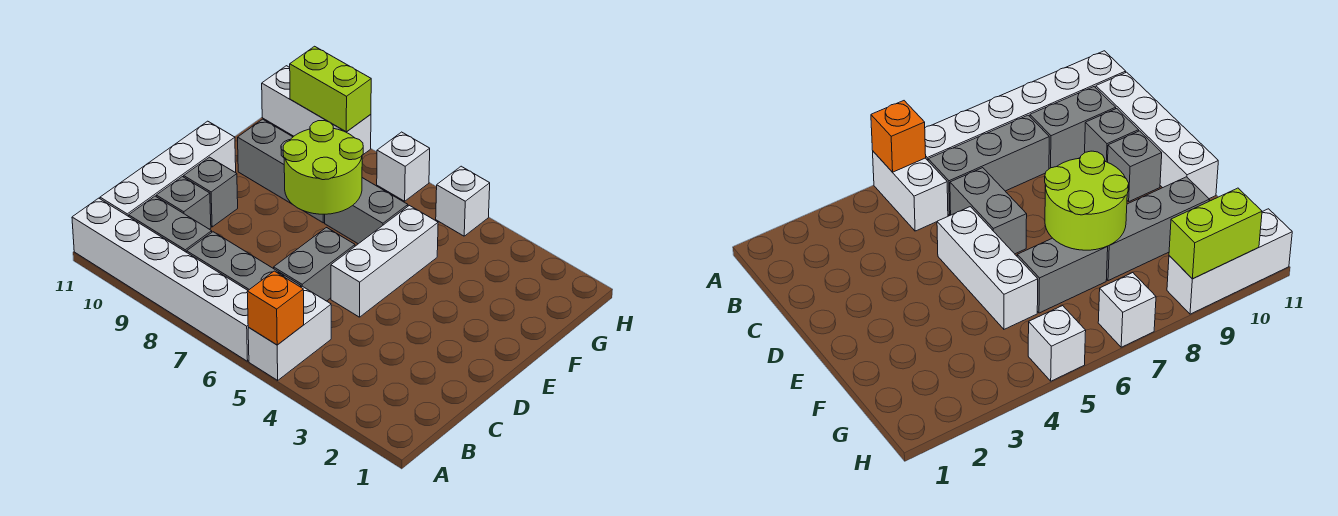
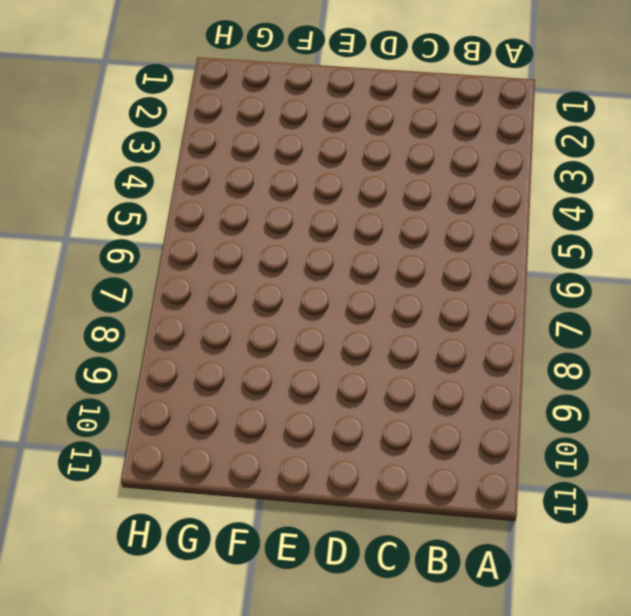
none -> white 1x2 brick [248,286,331,380]
none -> white 1x6 brick [72,198,249,361]
none -> grey 1x3 brick [187,232,301,290]

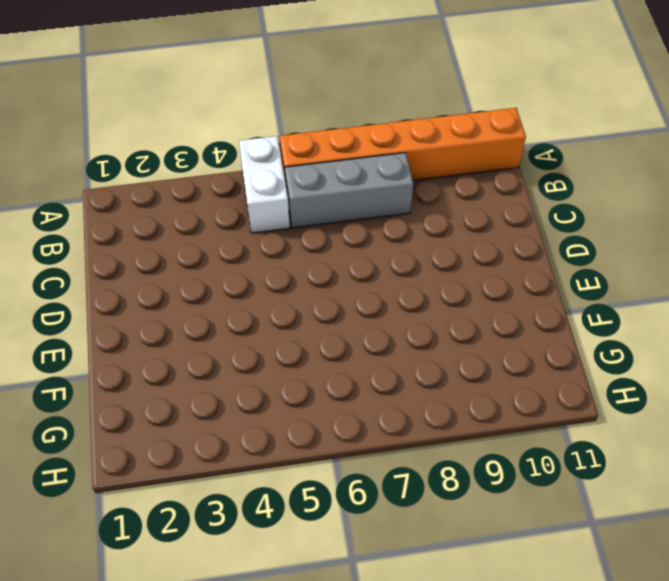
orange 1x6 brick [280,108,526,183] -> white 1x6 brick [72,198,249,361]
none -> grey 1x2 brick [129,196,212,252]
none -> white 1x4 brick [100,121,236,216]
none -> grey 1x2 brick [274,228,355,301]

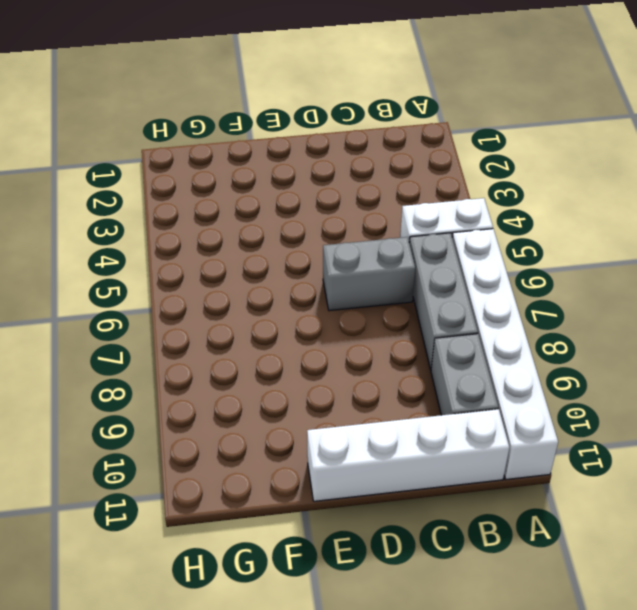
none -> grey 1x1 brick [156,177,211,229]
none -> white 1x3 brick [331,206,438,317]
none -> grey 1x1 brick [184,157,238,227]

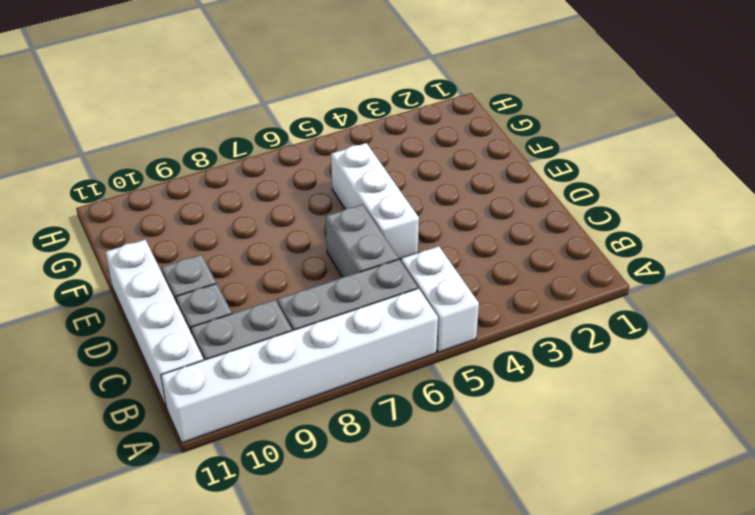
none -> grey 1x2 brick [325,178,408,244]
none -> grey 1x3 brick [238,119,325,223]
none -> white 1x1 brick [436,166,490,236]

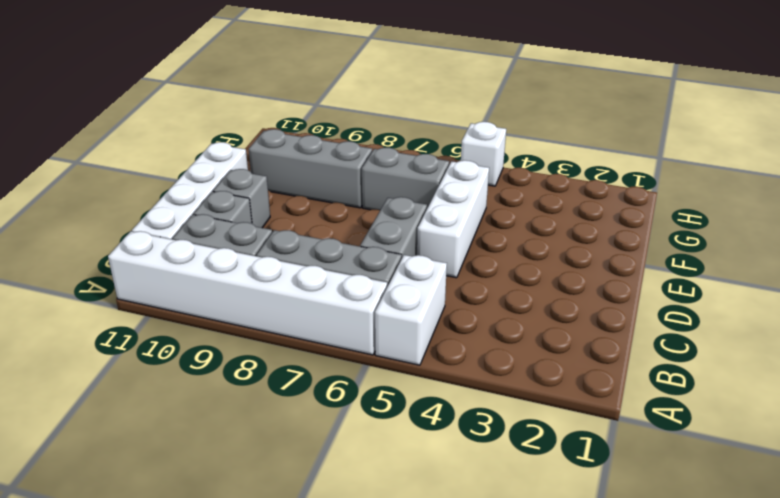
none -> white 1x1 brick [377,132,430,201]
none -> white 1x3 brick [262,66,371,155]
none -> orange 1x1 brick [247,271,304,345]

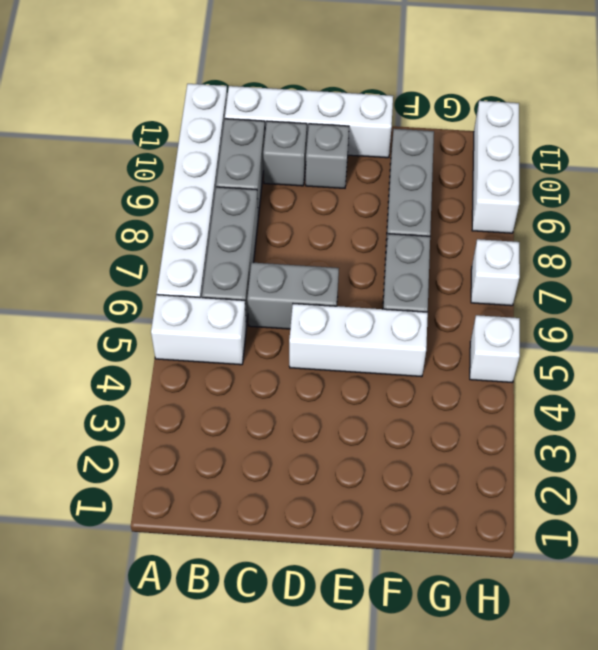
none -> orange 1x1 brick [247,271,304,345]
none -> lime 2x2 round brick [283,121,363,214]
none -> lime 1x2 brick [290,46,371,132]

